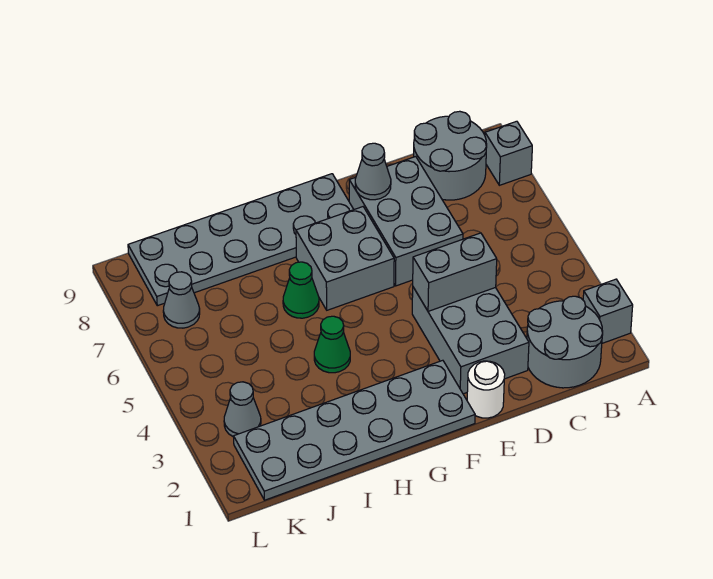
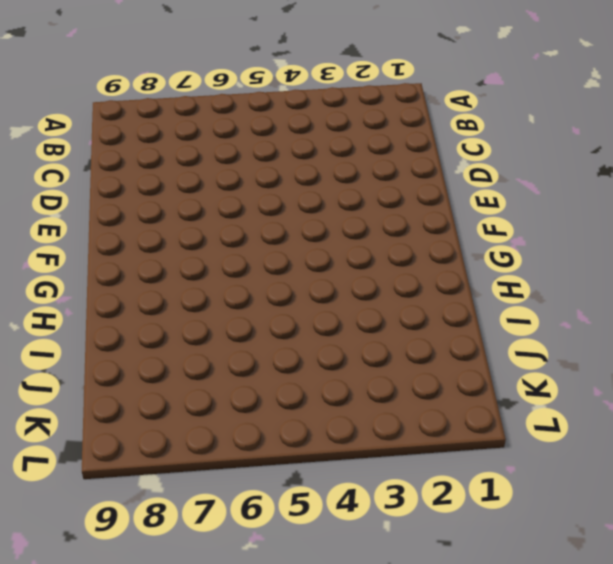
none -> grey 1x1 brick [583,279,633,343]
none -> grey 1x1 brick [485,121,532,185]
none -> grey 2x2 round brick [527,296,603,388]

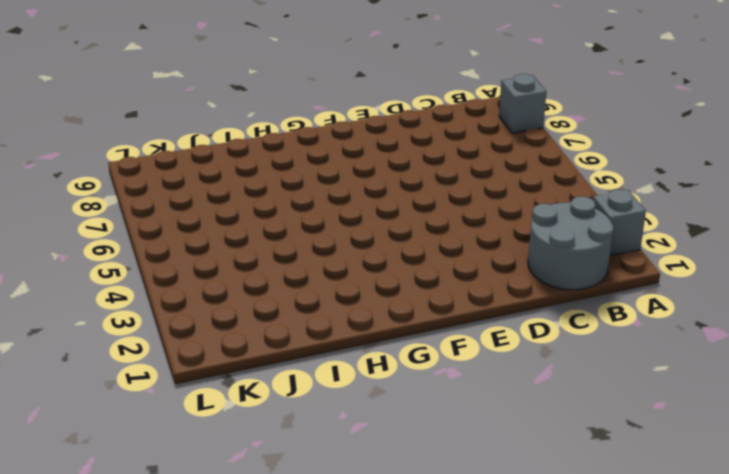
none -> grey 2x2 round brick [414,111,487,200]
none -> grey 2x3 brick [412,287,529,394]
none -> grey 2x3 brick [349,157,463,286]

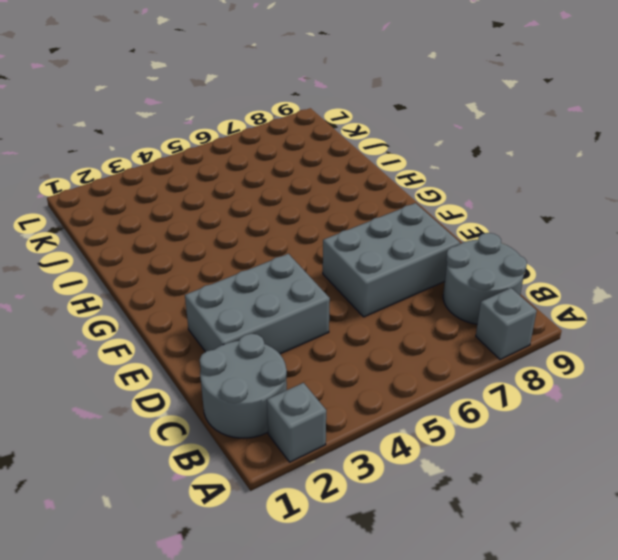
none -> white 1x1 round brick [467,361,505,418]
none -> grey 2x6 plate [234,360,475,500]
none -> grey 2x2 brick [296,207,394,310]

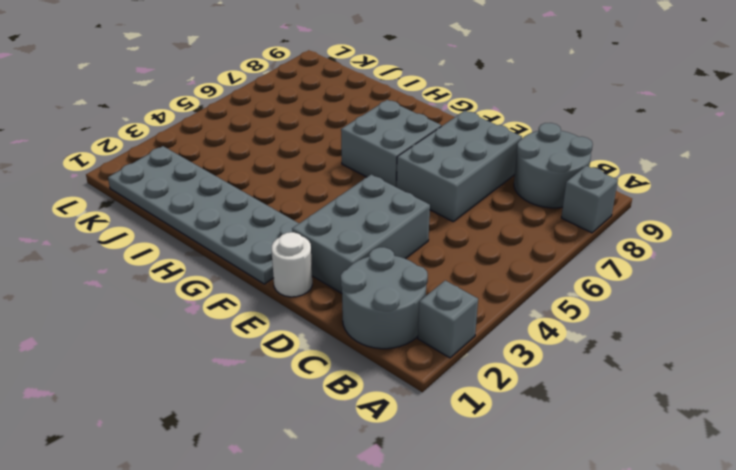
none -> grey 2x6 plate [128,174,354,306]
none -> green 1x1 cone [314,316,350,373]
none -> green 1x1 cone [283,262,319,318]

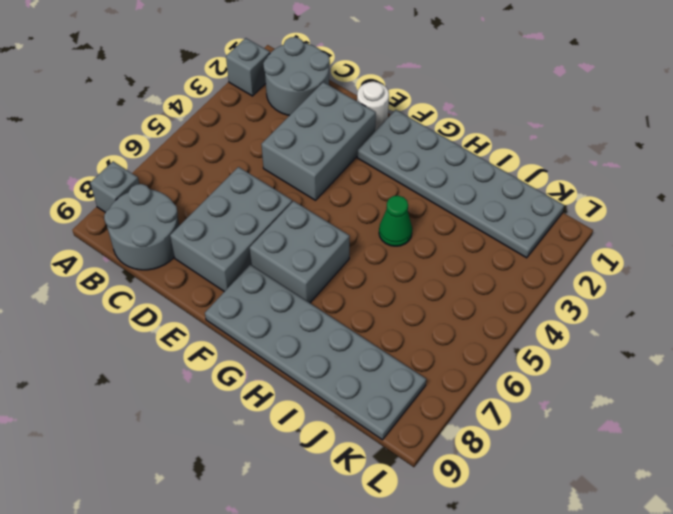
none -> green 1x1 cone [283,262,319,318]
none -> grey 1x1 cone [224,382,261,437]
none -> grey 1x1 cone [163,272,200,328]

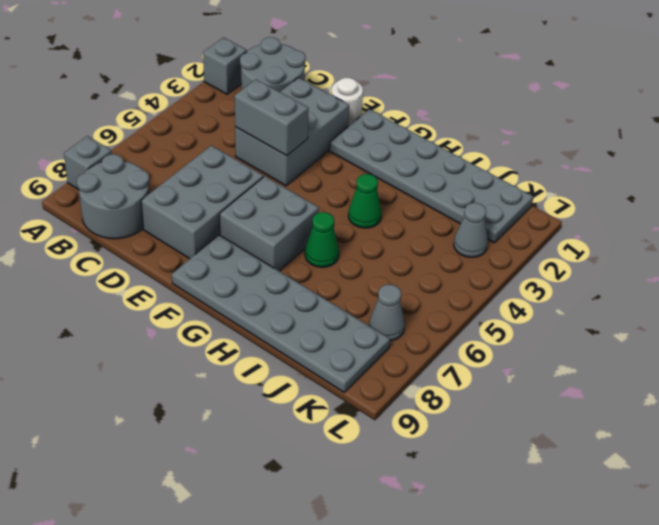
none -> grey 1x1 cone [355,143,391,200]

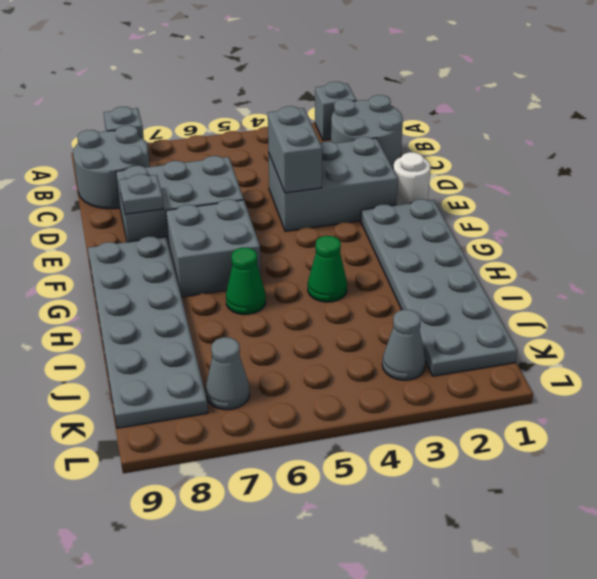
grey 1x1 plate [119,174,164,214] -> grey 1x1 cone [355,143,391,200]

